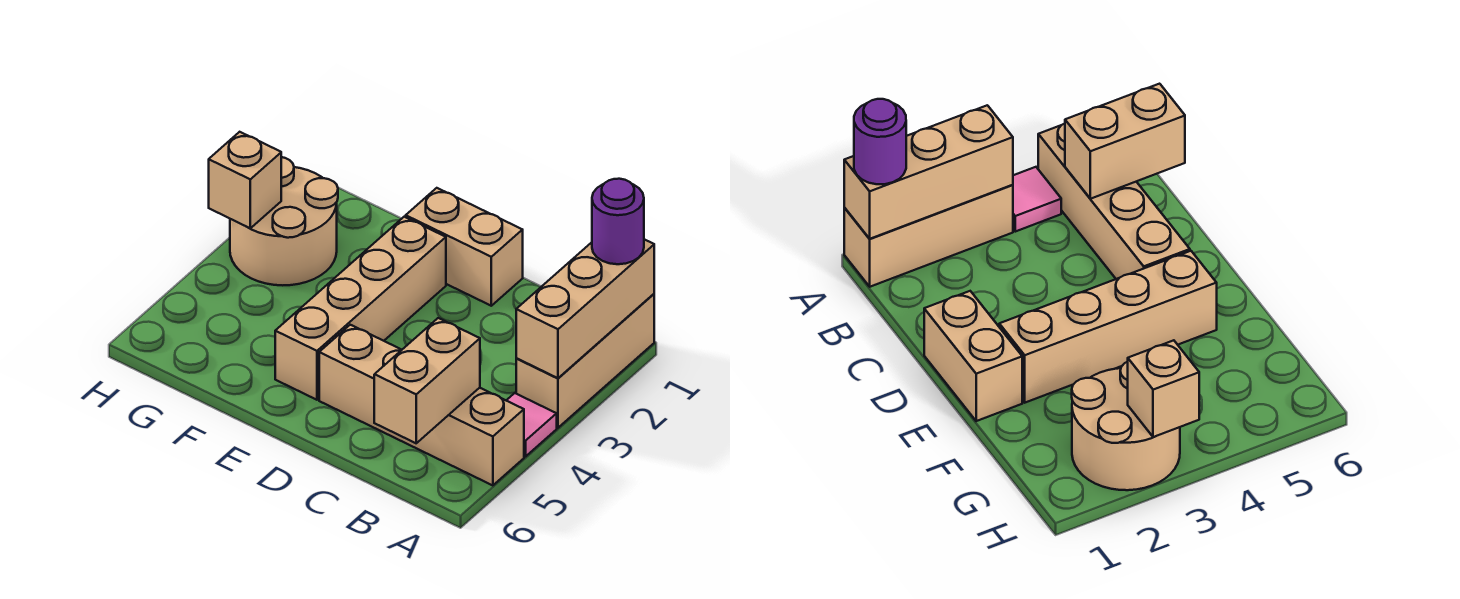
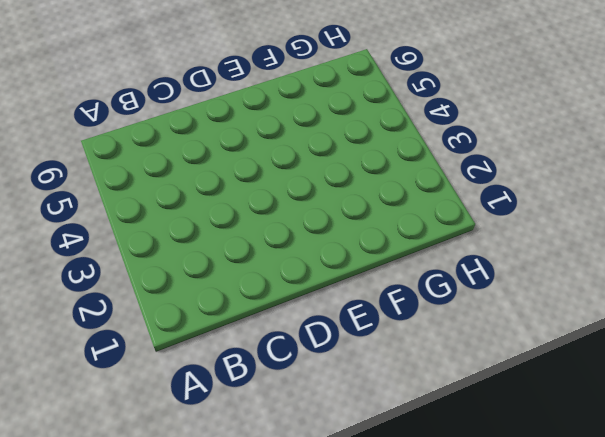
none -> tan 1x3 brick [516,294,654,428]
none -> pink 1x1 tile [506,393,557,457]

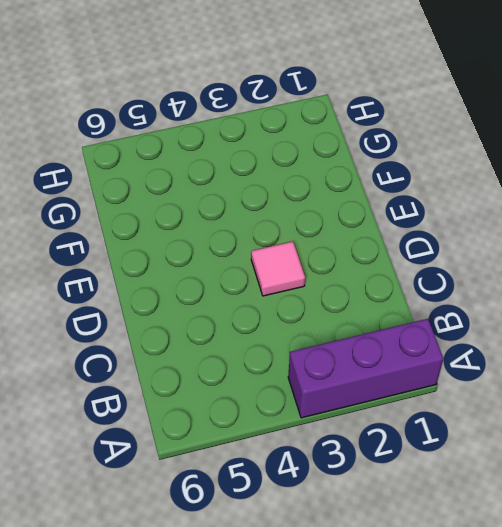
purple 1x3 brick [288,319,443,418] -> tan 1x3 brick [516,294,654,428]
pink 1x1 tile [251,241,305,296] -> pink 1x1 tile moved to [506,393,557,457]
none -> tan 1x4 brick [319,325,524,485]
none -> tan 1x2 brick [406,188,523,306]

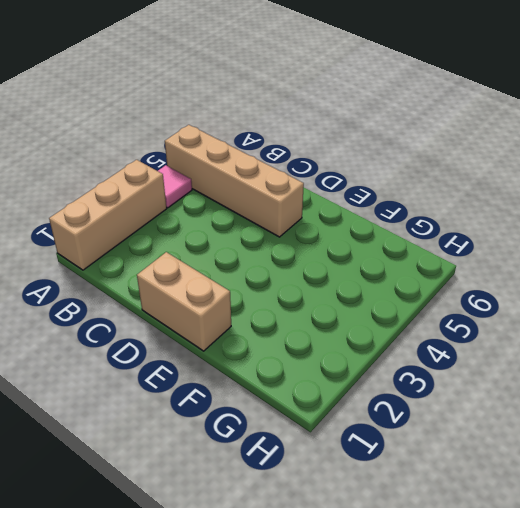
none -> tan 1x4 brick [275,217,446,400]
none -> tan 2x2 round brick [230,157,338,285]

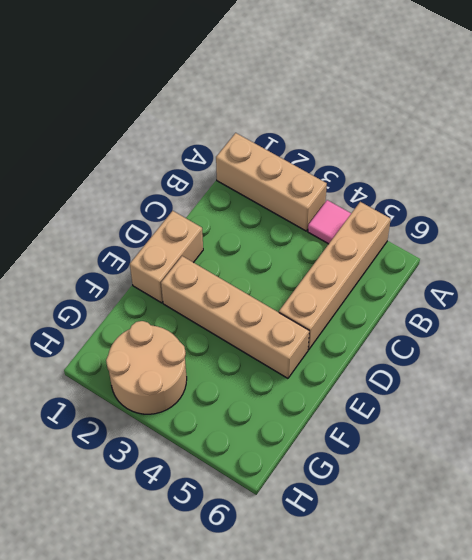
none -> tan 1x3 brick [516,239,654,378]
none -> tan 1x2 brick [374,318,480,443]

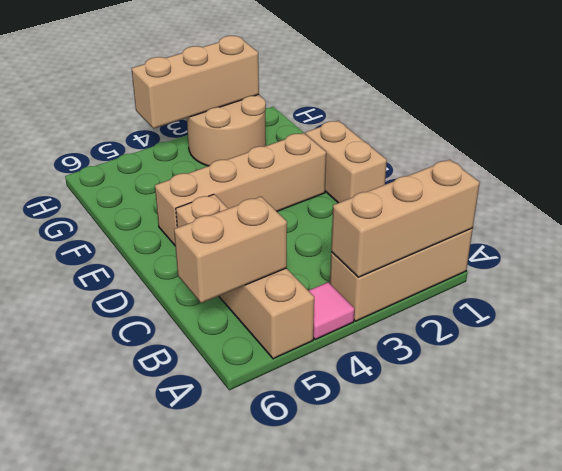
tan 1x3 brick [131,36,259,129] -> tan 1x1 brick [209,132,281,228]
none -> purple 1x1 round brick [592,179,644,264]

